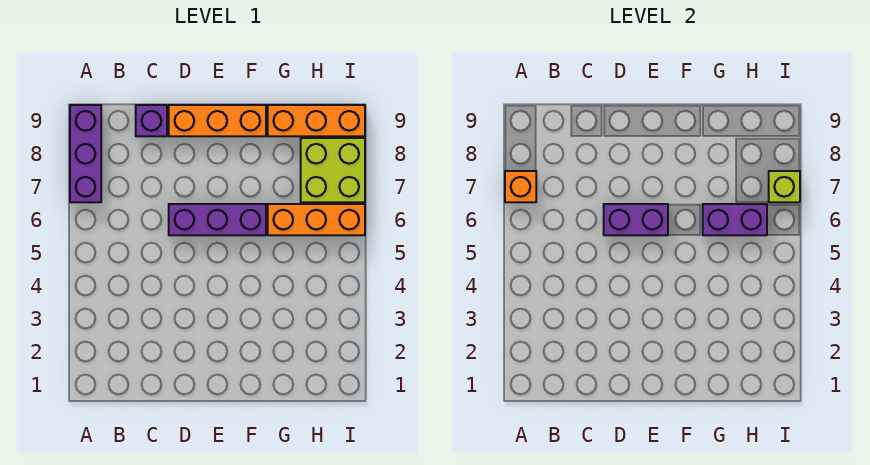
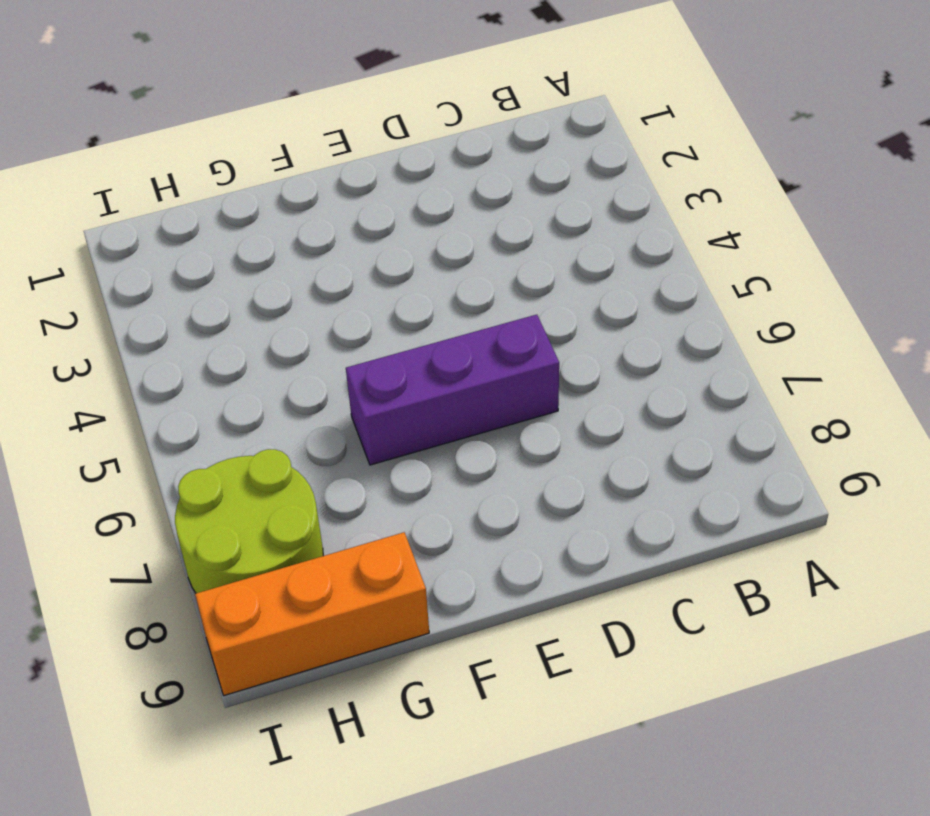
lime 2x2 round brick [175,449,323,593] -> lime 2x2 brick [301,138,365,202]
none -> purple 1x3 brick [70,105,101,202]
none -> purple 1x1 brick [136,105,167,136]

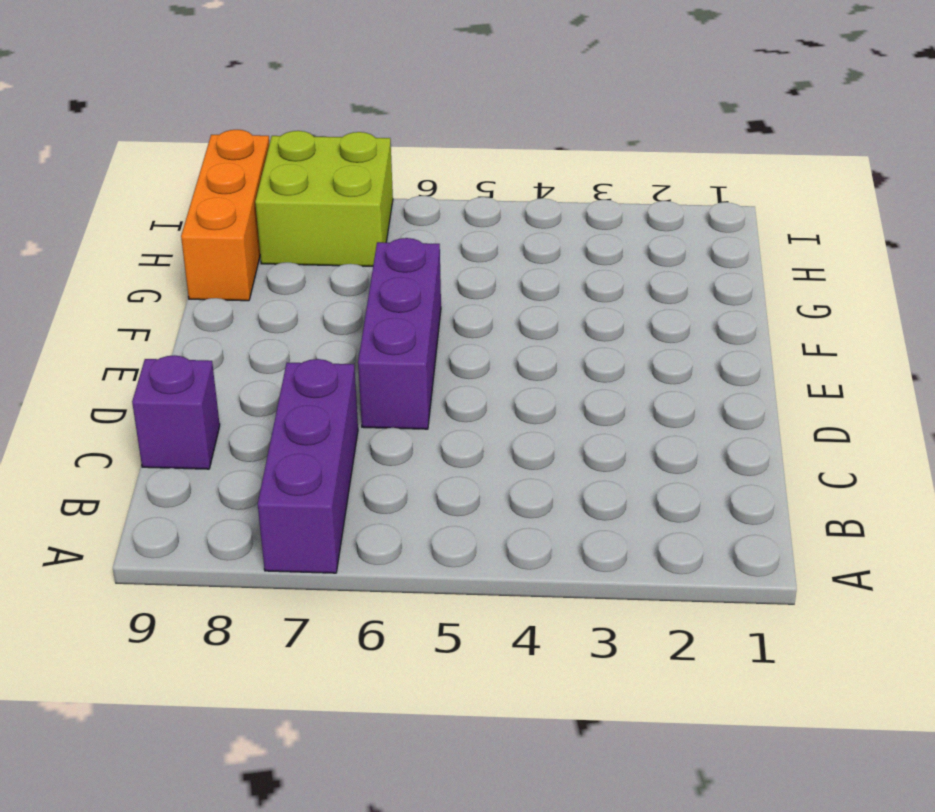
purple 1x3 brick [258,359,358,573] -> purple 1x3 brick turned to [70,105,101,202]
none -> orange 1x3 brick [169,105,266,136]
none -> orange 1x3 brick [268,204,365,235]

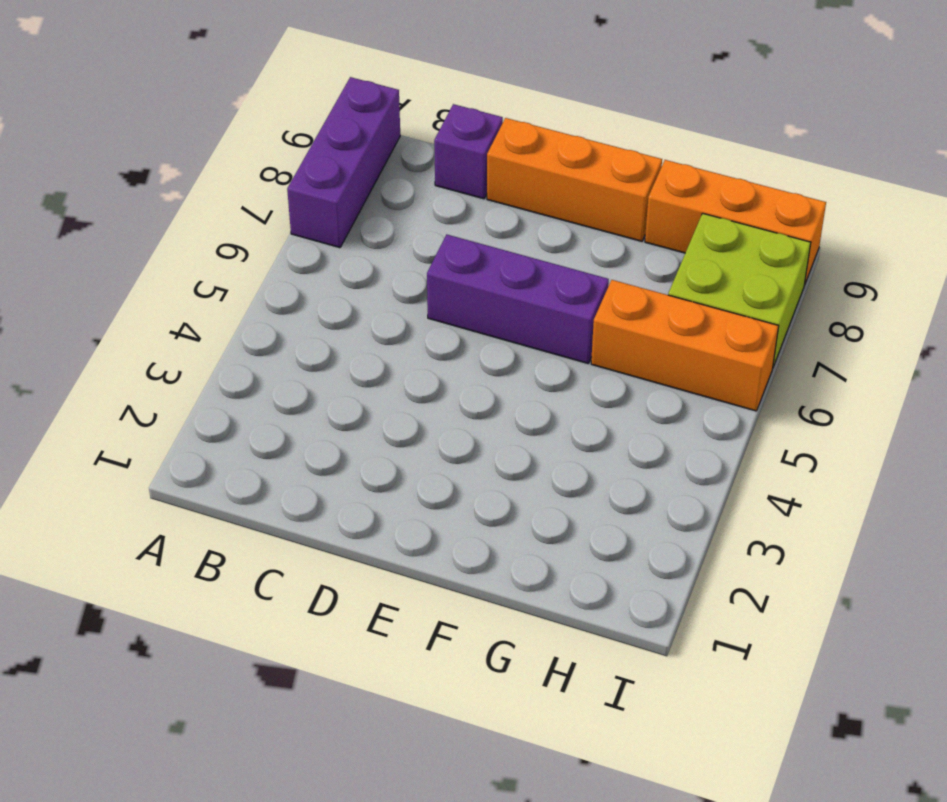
none -> orange 1x1 brick [505,171,536,202]
none -> purple 1x2 brick [604,204,668,235]

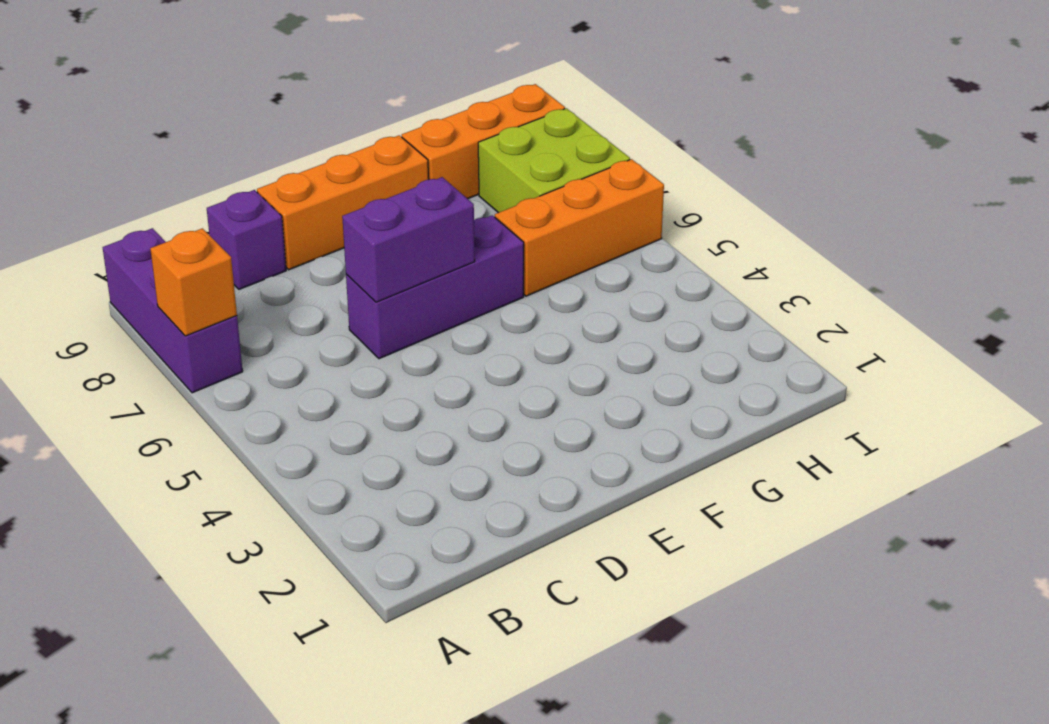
none -> purple 1x2 brick [703,204,767,235]
none -> lime 1x1 brick [769,171,800,202]

